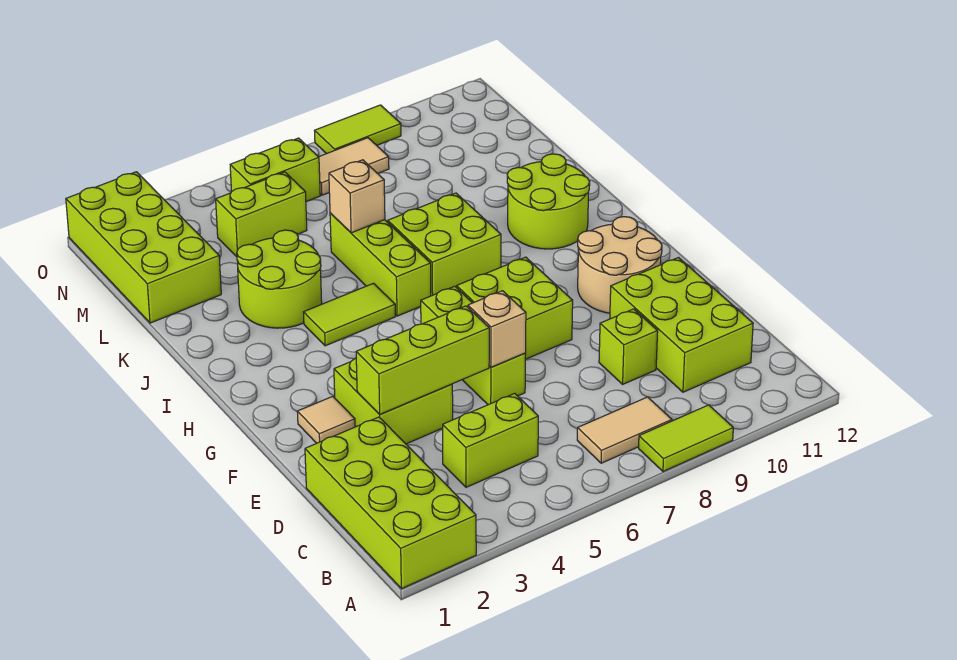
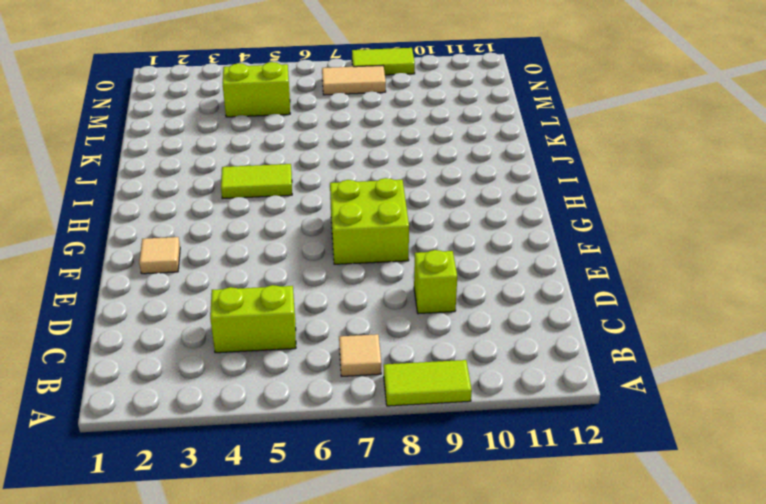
tan 1x1 tile [339,334,381,376] -> tan 1x2 tile [577,397,672,463]
none -> lime 2x4 brick [305,417,476,589]
none -> lime 2x3 brick [610,258,753,392]
none -> lime 2x2 brick [334,358,453,444]

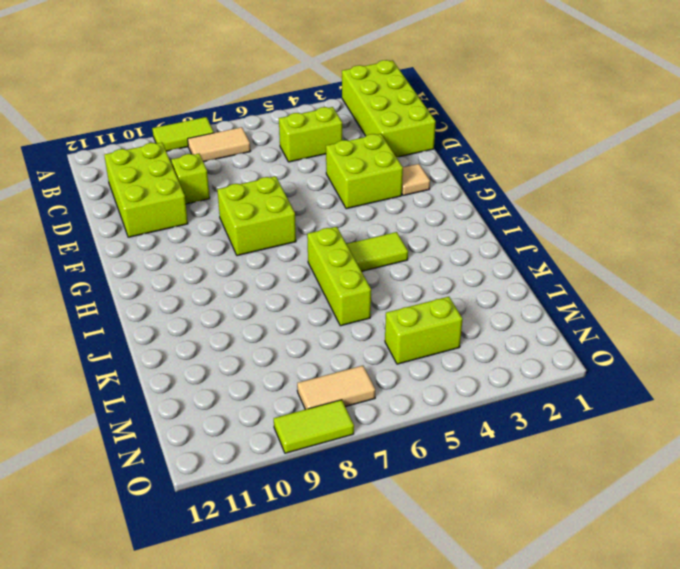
none -> lime 1x3 brick [421,286,526,405]
none -> tan 2x2 round brick [578,217,662,313]
none -> lime 2x2 brick [388,193,501,296]

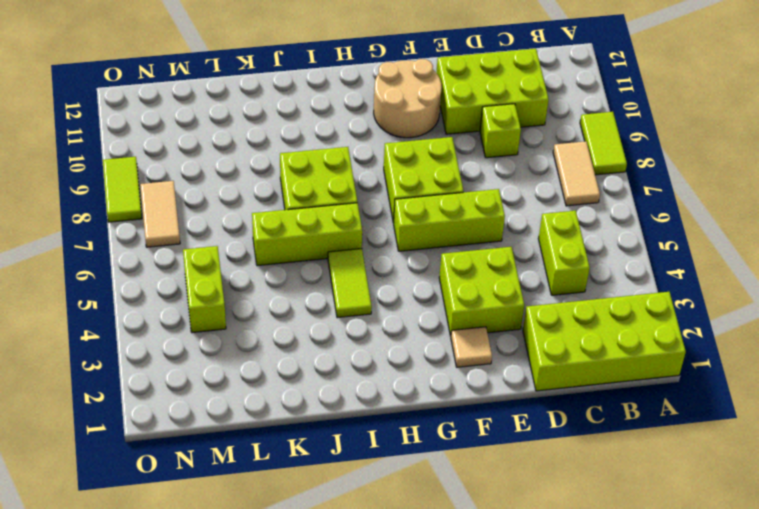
none -> lime 2x2 round brick [507,154,590,249]
none -> lime 2x2 round brick [237,230,322,328]
none -> lime 2x4 brick [66,172,221,323]

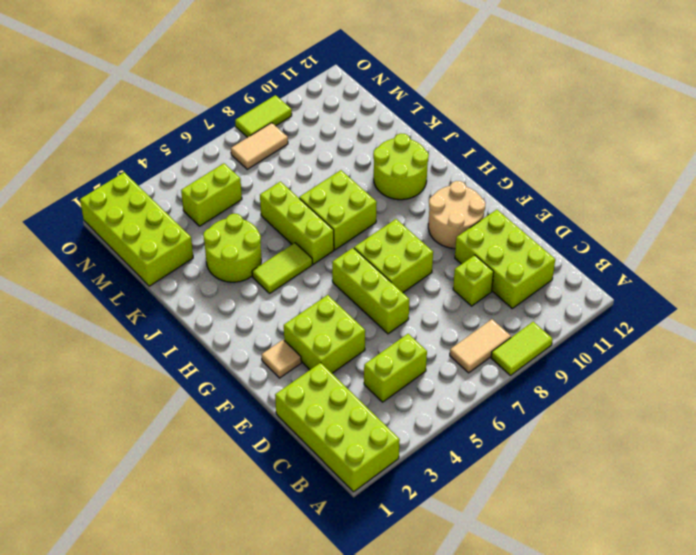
none -> lime 1x2 brick [230,138,320,202]
none -> lime 1x3 brick [356,306,489,414]
none -> tan 1x1 brick [468,291,526,367]

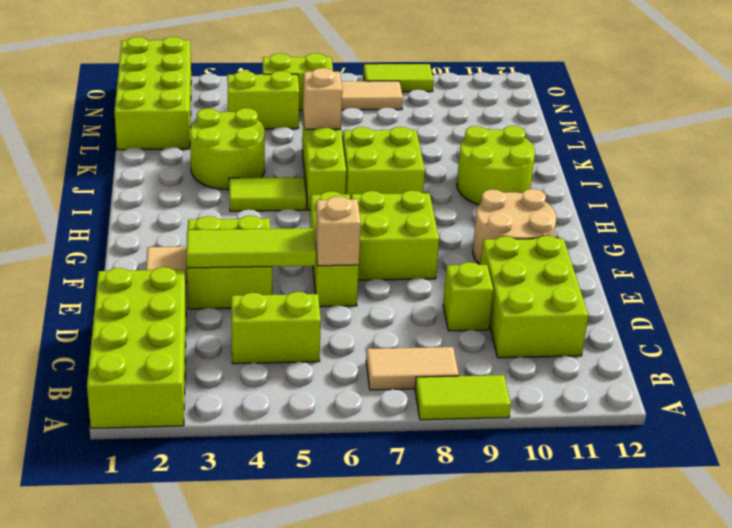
lime 1x3 tile [186,228,316,268] -> lime 1x3 brick [356,306,489,414]

